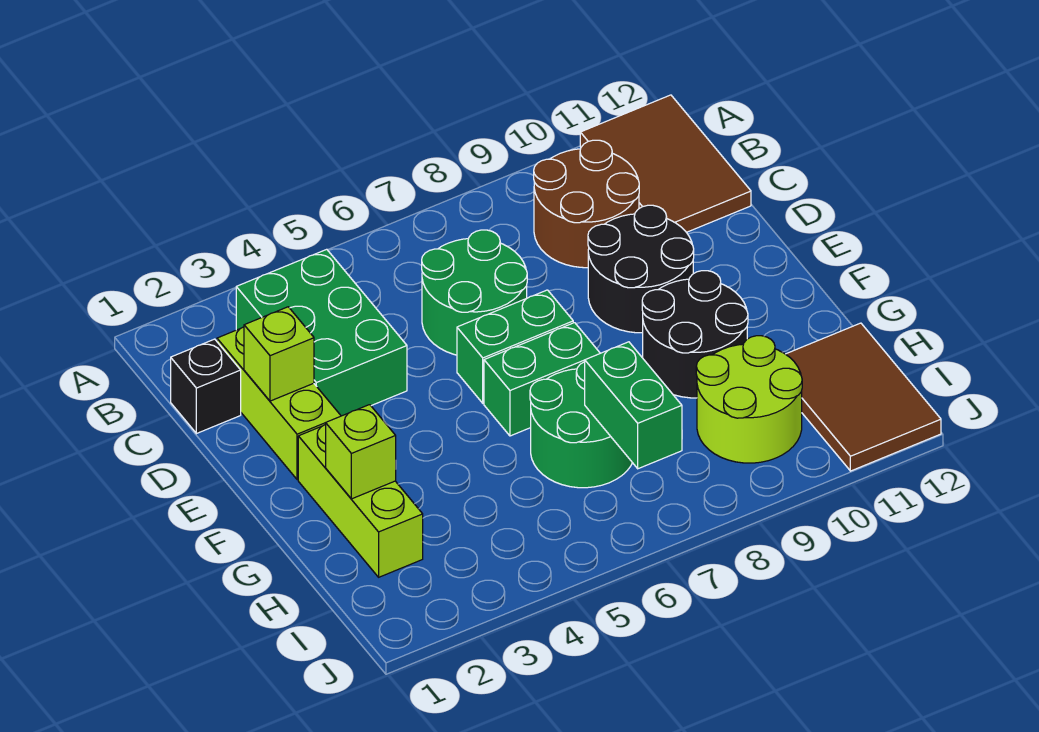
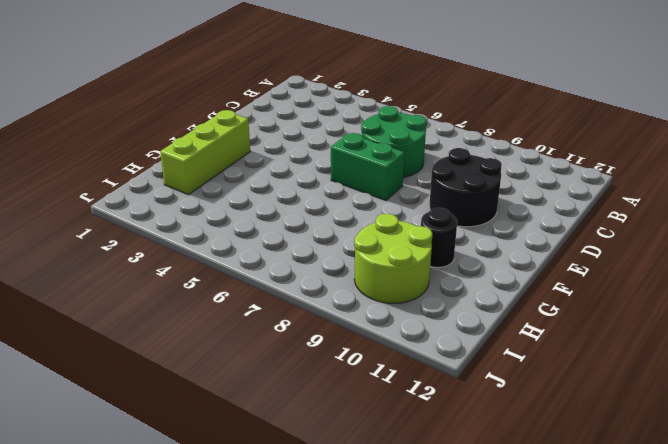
black 1x1 round brick [421,208,457,268] -> black 2x2 round brick [642,271,748,398]
none -> brown 2x3 tile [580,95,751,232]
none -> green 2x3 brick [236,249,407,416]
none -> brown 2x2 round brick [534,140,639,268]

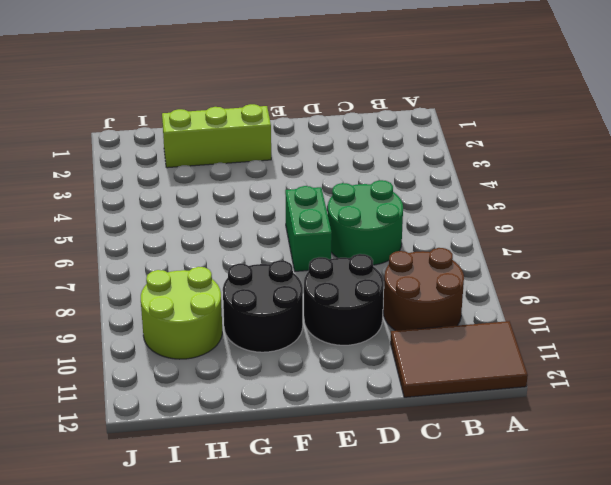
none -> green 2x3 brick [236,249,407,416]
none -> black 1x1 brick [171,339,241,434]
none -> lime 1x3 brick [217,327,341,480]

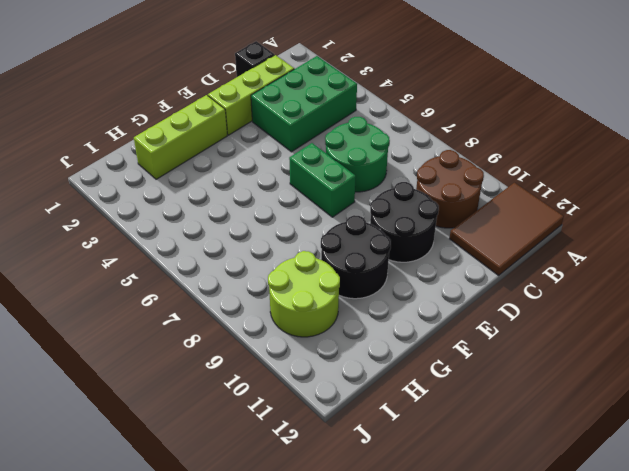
none -> green 1x2 brick [484,323,600,436]
none -> green 2x2 round brick [530,362,632,488]
none -> brown 2x3 tile [786,323,941,471]

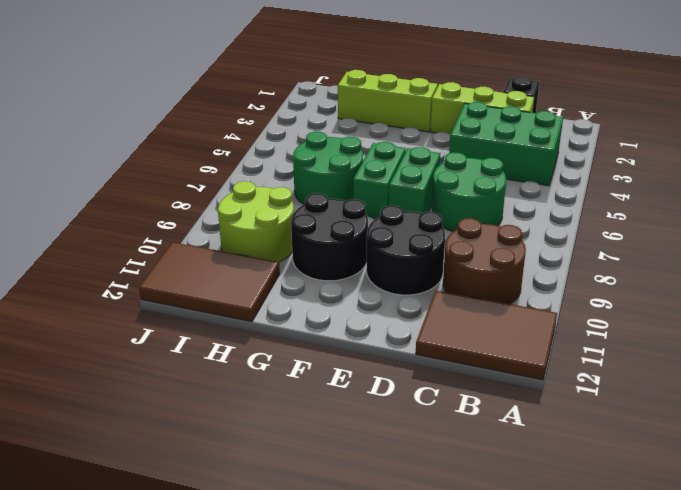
none -> lime 1x1 brick [244,307,314,401]
none -> lime 1x1 brick [326,405,396,499]
none -> green 1x2 brick [585,342,682,469]

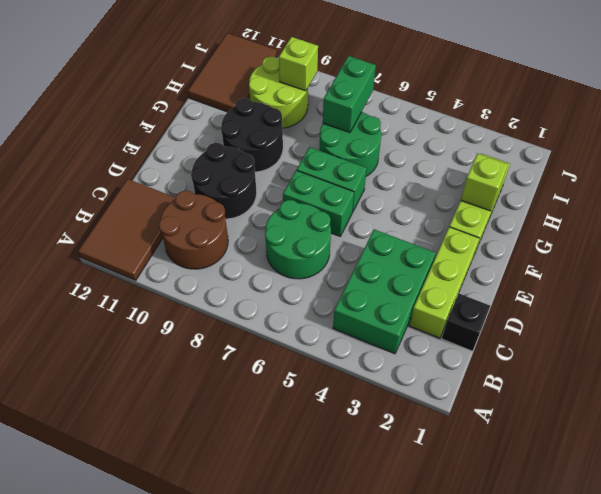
lime 1x1 brick [279,37,318,91] -> lime 1x1 brick moved to [244,307,314,401]

